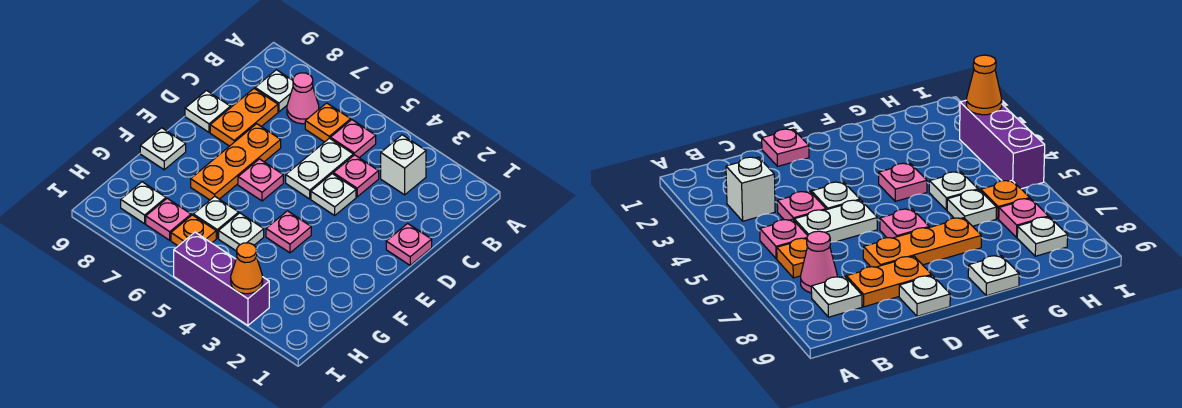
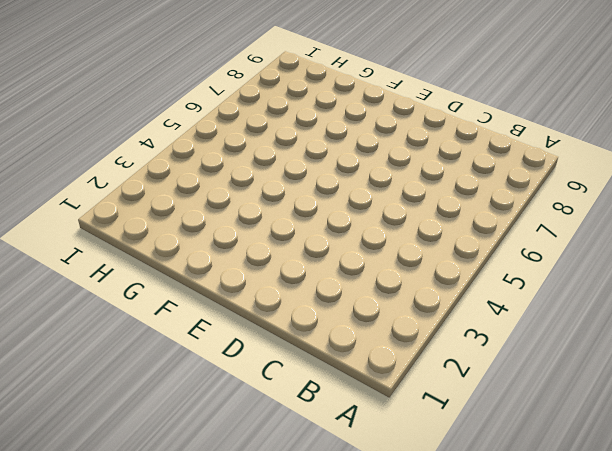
none -> white 1x1 brick [381,135,426,195]
none -> pink 1x1 plate [331,120,376,158]
none -> orange 1x1 plate [305,103,351,142]

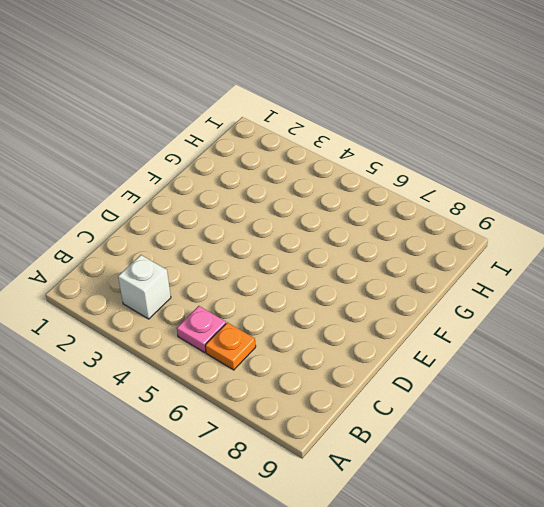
none -> pink 1x1 cone [287,73,319,124]
none -> white 1x1 plate [255,70,293,112]
none -> pink 1x1 plate [333,155,379,197]

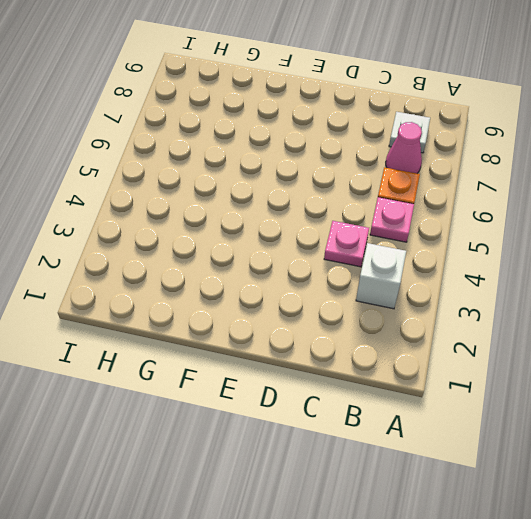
none -> white 1x2 plate [286,138,353,199]
none -> orange 1x2 plate [210,89,278,146]
none -> pink 1x1 plate [386,223,432,265]

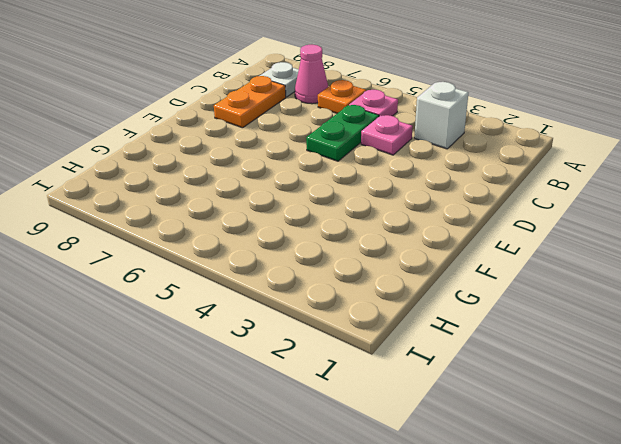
green 1x2 plate [306,105,379,161] -> white 1x2 plate [286,138,353,199]
none -> pink 1x1 plate [386,223,432,265]
none -> white 1x1 plate [311,174,356,215]
none -> orange 1x3 plate [191,124,281,200]

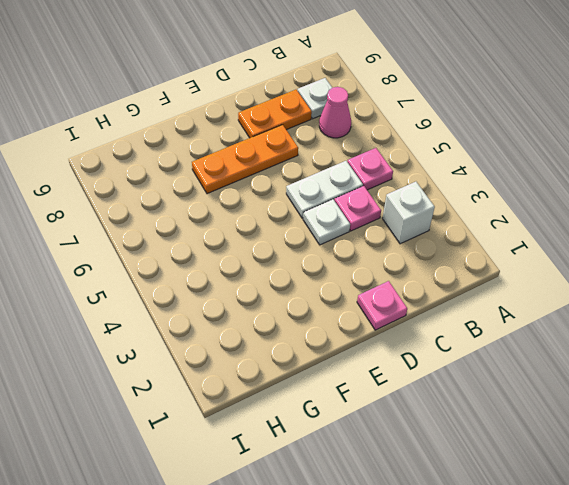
none -> orange 1x1 plate [305,103,351,142]
none -> white 1x1 plate [185,91,230,132]
none -> pink 1x1 plate [238,159,283,201]

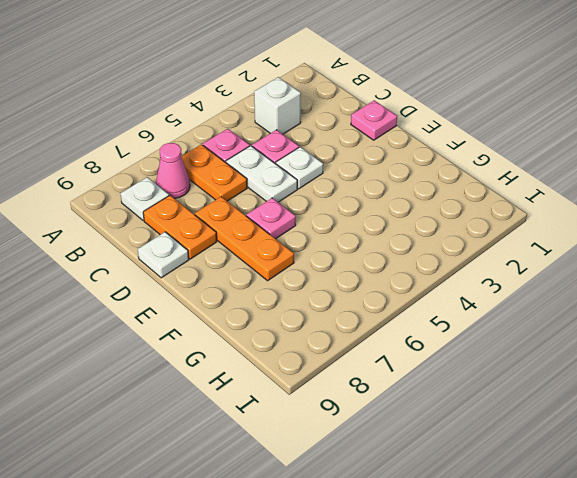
orange 1x2 plate [181,144,247,201] -> orange 1x1 plate [305,103,351,142]
none -> pink 1x1 plate [266,211,311,253]
none -> white 1x1 plate [140,128,186,170]
none -> white 1x1 plate [219,213,264,251]

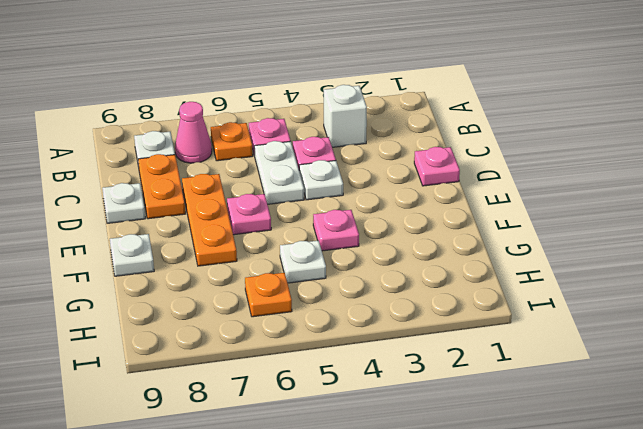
none -> white 1x1 plate [193,196,239,238]
none -> pink 1x1 plate [146,198,191,240]
none -> white 1x1 plate [121,182,166,224]

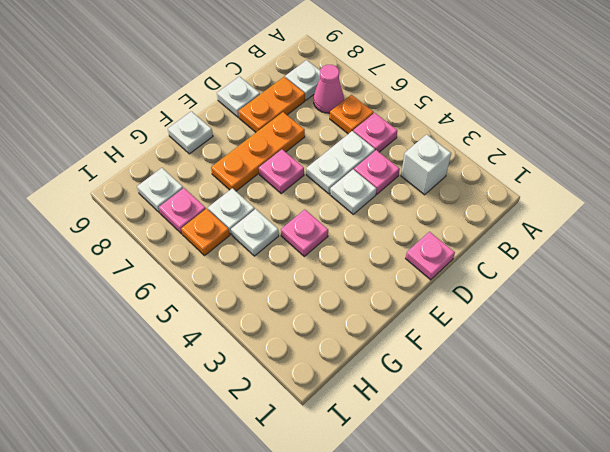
none -> purple 1x3 brick [174,232,269,325]
none -> orange 1x1 cone [231,243,263,294]

